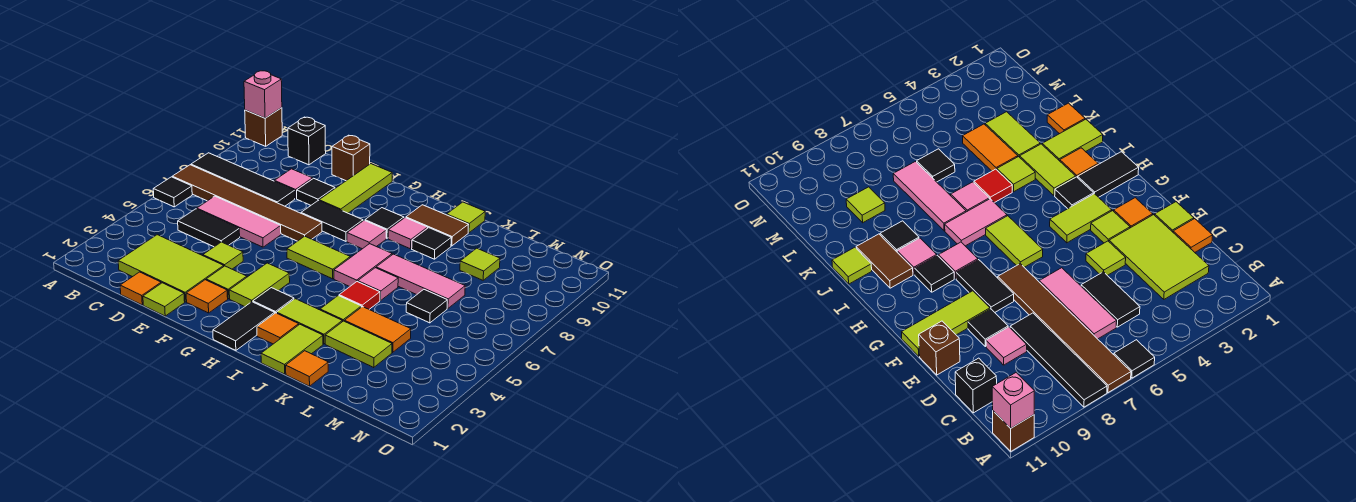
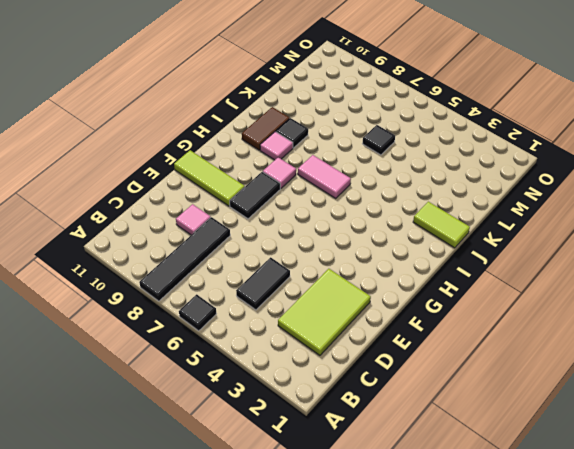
none -> brown 1x6 tile [172,165,322,241]
none -> brown 1x1 brick [245,108,282,146]
none -> pink 1x3 tile [197,196,281,247]
none -> black 1x1 brick [288,117,326,165]

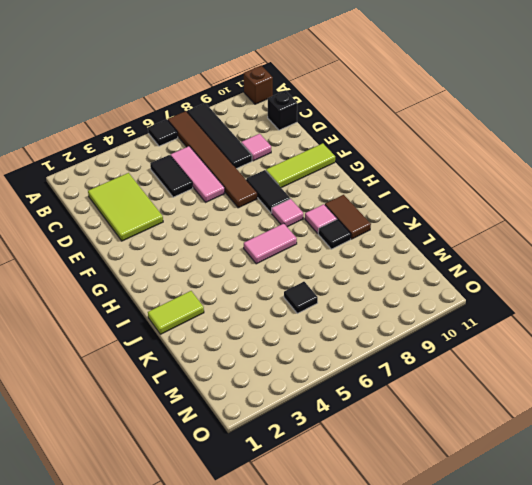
none -> orange 1x1 tile [120,272,161,305]
none -> lime 1x1 tile [143,283,185,316]
none -> lime 1x1 tile [203,242,243,269]
none -> black 1x1 tile [297,178,335,205]

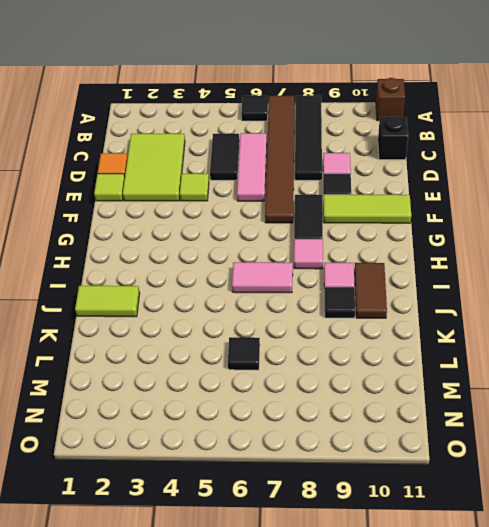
none -> brown 1x1 brick [332,135,370,181]
none -> orange 1x1 tile [186,280,228,313]
none -> lime 1x1 tile [206,266,247,299]
none -> lime 1x2 tile [229,263,290,307]

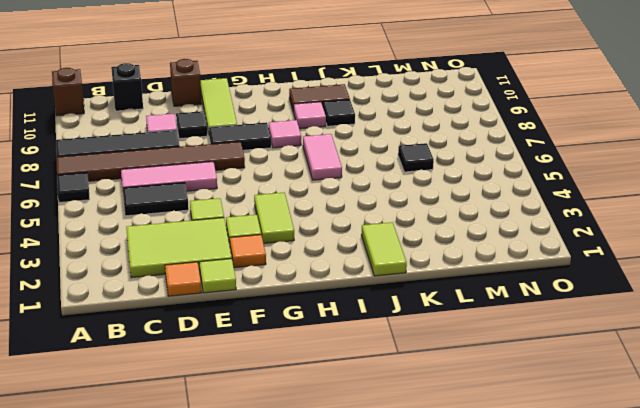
none -> lime 1x2 tile [287,236,350,279]
none -> black 1x2 tile [213,302,275,350]
none -> black 1x1 tile [253,288,294,313]
none -> black 1x1 tile [365,208,404,238]

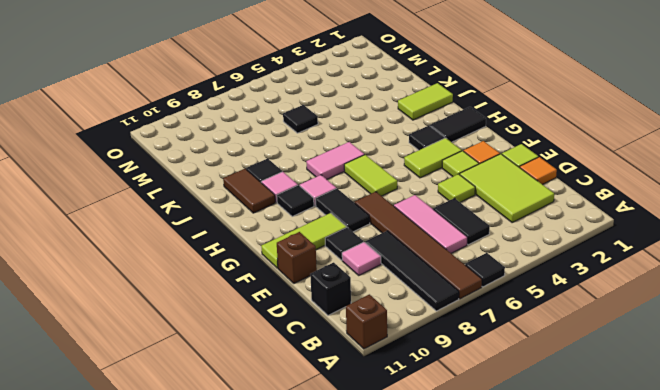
none -> orange 1x1 tile [257,313,299,344]
none -> lime 1x2 tile [277,299,342,344]
none -> lime 1x1 tile [320,296,361,322]
none -> red 1x1 tile [339,282,380,309]

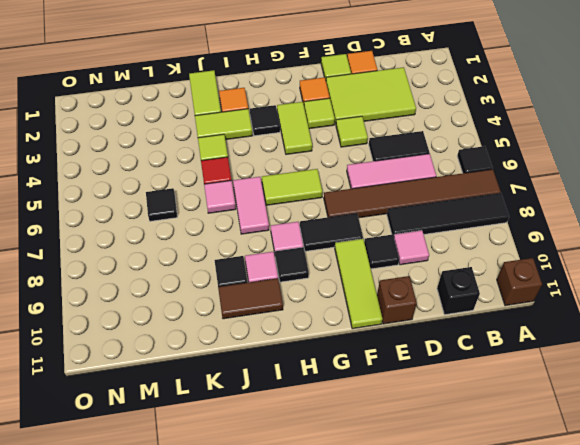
none -> black 1x2 tile [213,302,275,350]
none -> pink 1x3 tile [376,254,465,308]
none -> lime 1x1 tile [447,202,485,233]
none -> orange 1x1 tile [286,351,328,386]

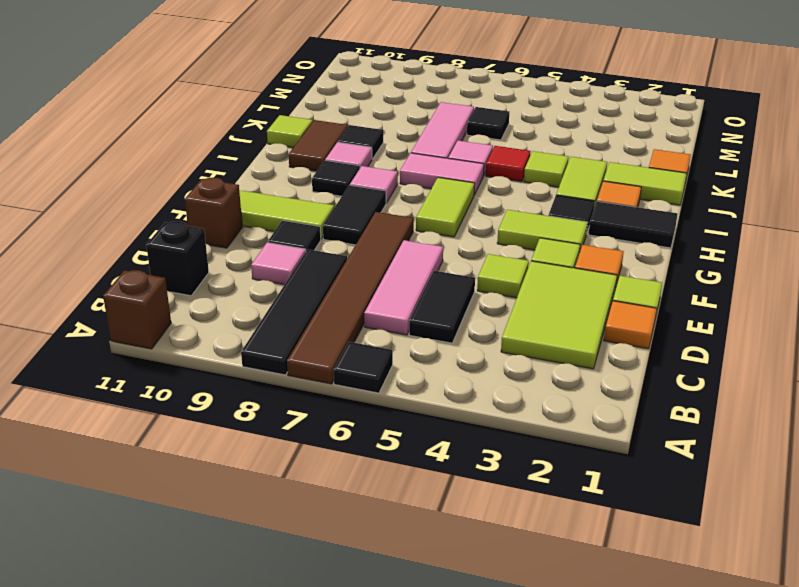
none -> lime 1x2 tile [325,321,392,368]
none -> orange 1x2 tile [344,307,411,352]
none -> lime 1x1 tile [460,248,500,280]
none -> pink 1x1 brick [244,71,282,118]

